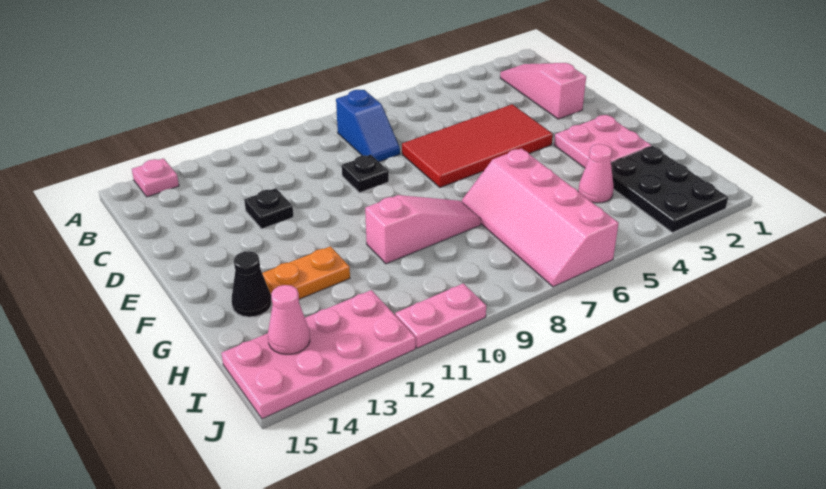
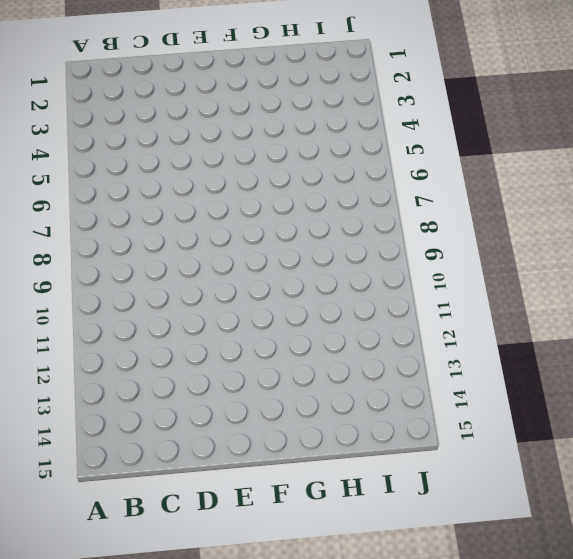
none -> pink 1x1 plate [132,159,179,197]
none -> pink 1x3 slope [500,63,586,119]
none -> blue 1x2 slope [336,90,400,162]

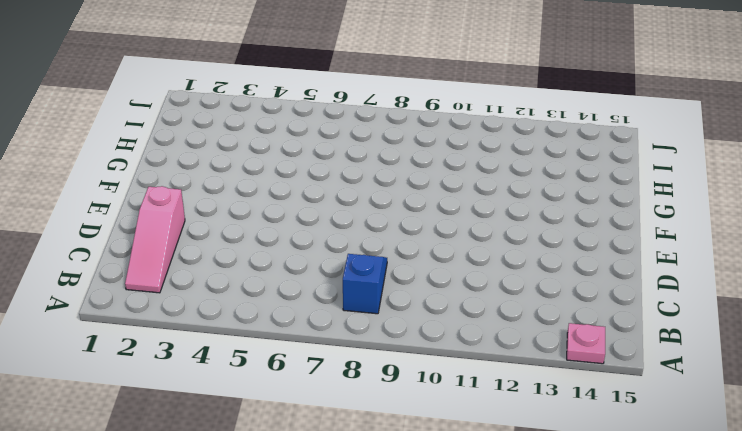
none -> red 2x4 tile [402,104,553,187]
none -> black 1x1 plate [342,155,389,193]
none -> black 1x1 plate [244,188,294,229]

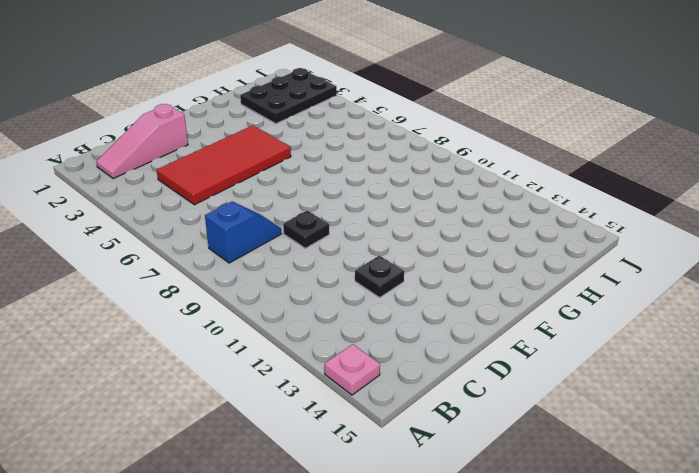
red 2x4 tile [157,125,291,205] -> red 2x4 tile turned to [402,104,553,187]
none -> pink 2x2 plate [554,115,651,168]
none -> pink 2x4 slope [462,148,619,287]
none -> pink 1x3 slope [365,195,481,264]

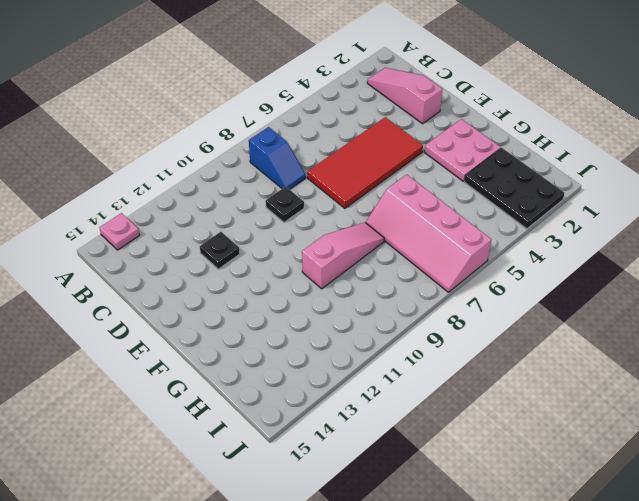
none -> orange 1x2 plate [262,246,350,299]
none -> black 1x1 cone [232,251,271,317]
none -> pink 1x1 cone [578,144,614,203]

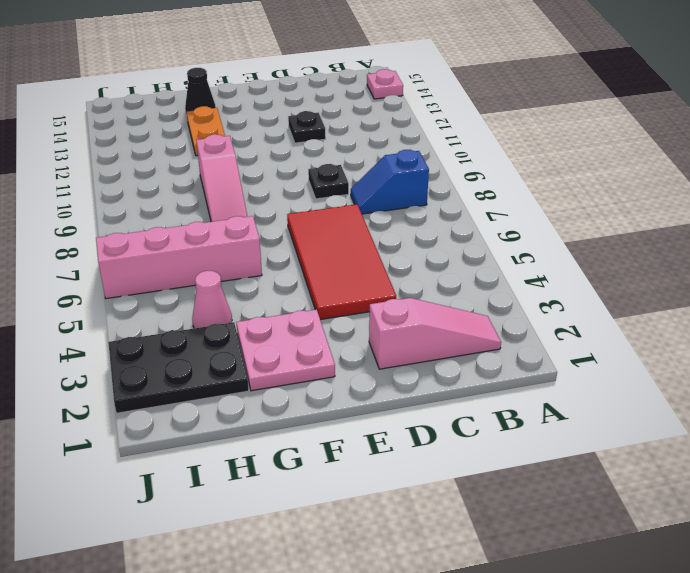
none -> pink 2x4 plate [221,290,416,419]
none -> pink 1x2 plate [395,283,486,348]
none -> pink 1x1 cone [268,285,310,355]

